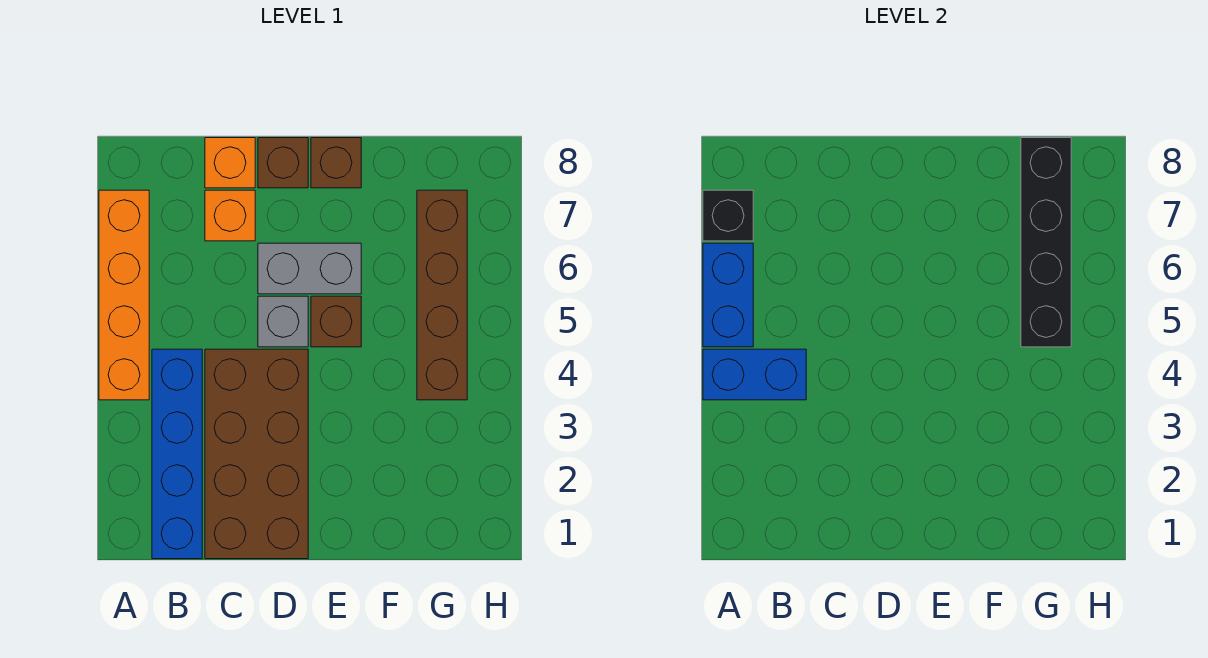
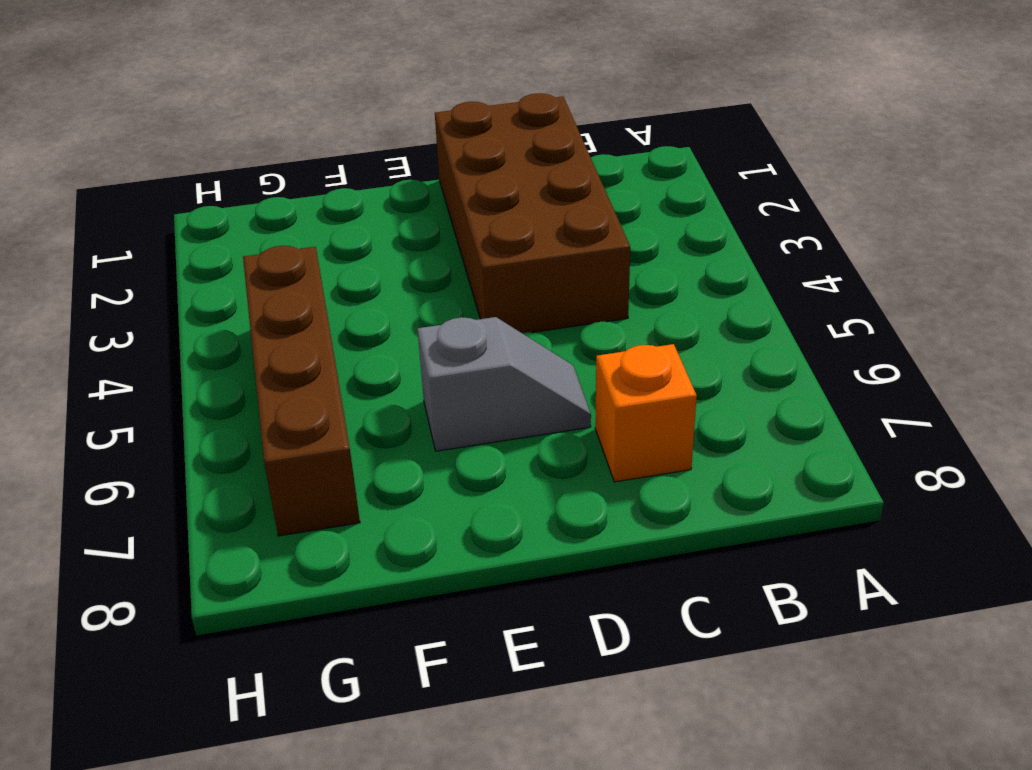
grey 1x2 slope [417,317,591,451] -> grey 1x2 brick [258,243,361,294]
none -> orange 1x4 brick [99,190,149,400]
none -> blue 1x4 brick [152,349,202,559]
none -> orange 1x1 brick [205,138,255,188]

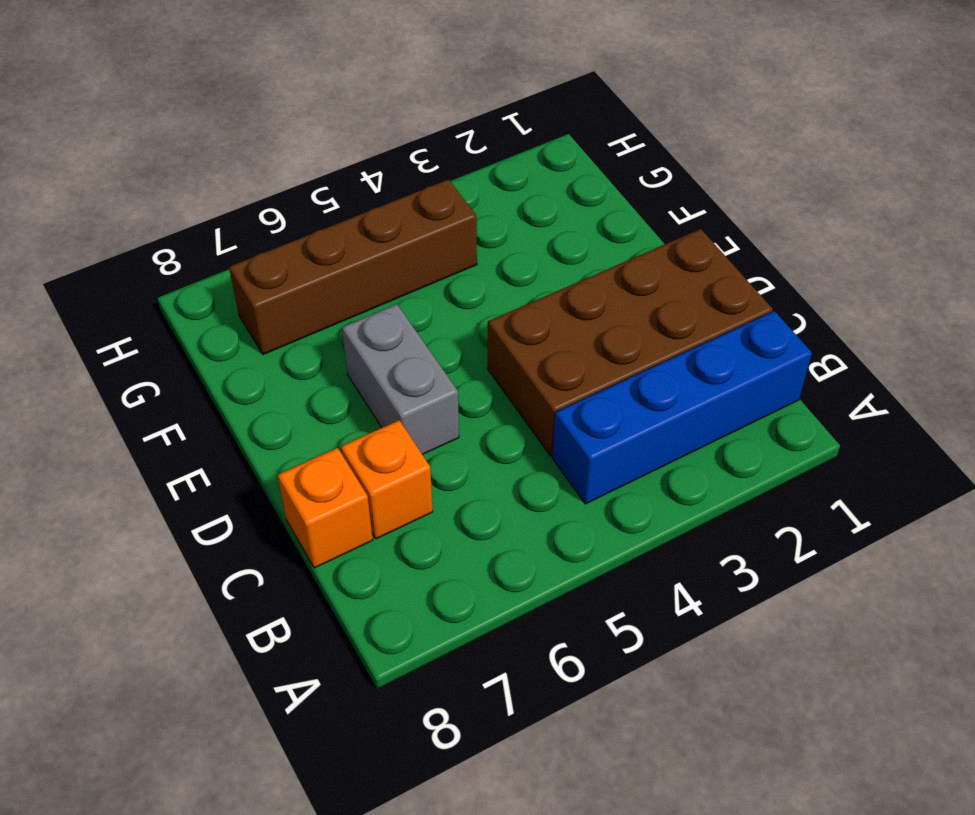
none -> orange 1x4 brick [99,190,149,400]
none -> grey 1x1 brick [258,296,308,347]
none -> brown 1x1 brick [258,138,308,188]

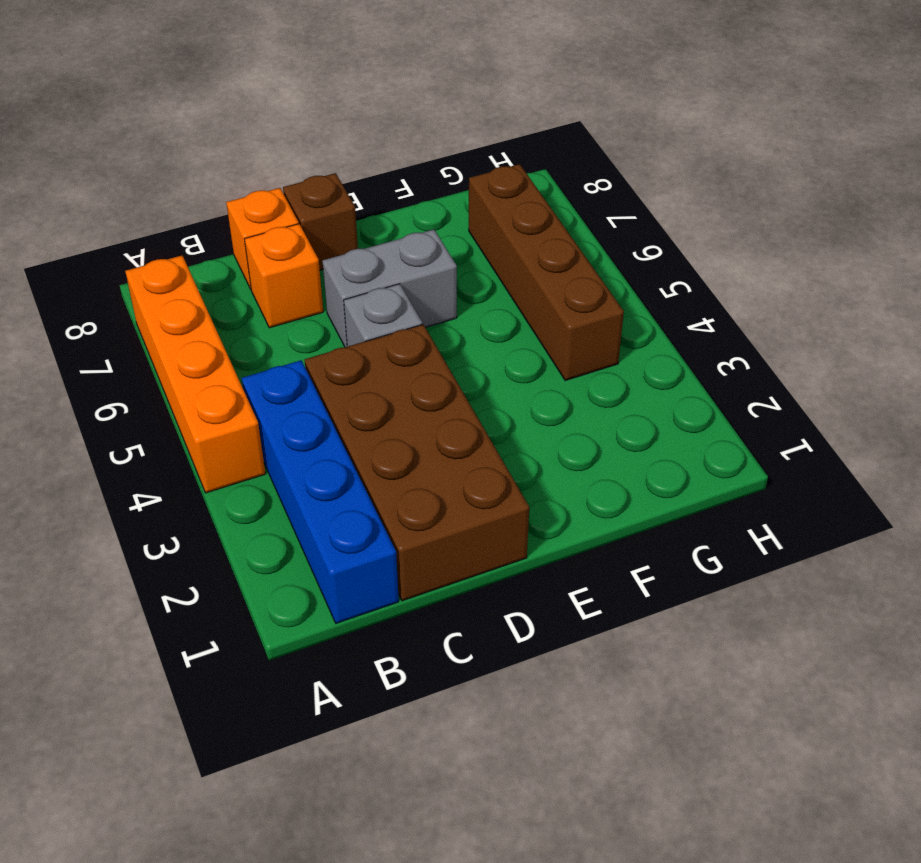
none -> brown 1x1 brick [311,296,361,347]
none -> brown 1x1 brick [311,138,361,188]
none -> blue 1x2 brick [703,349,806,400]

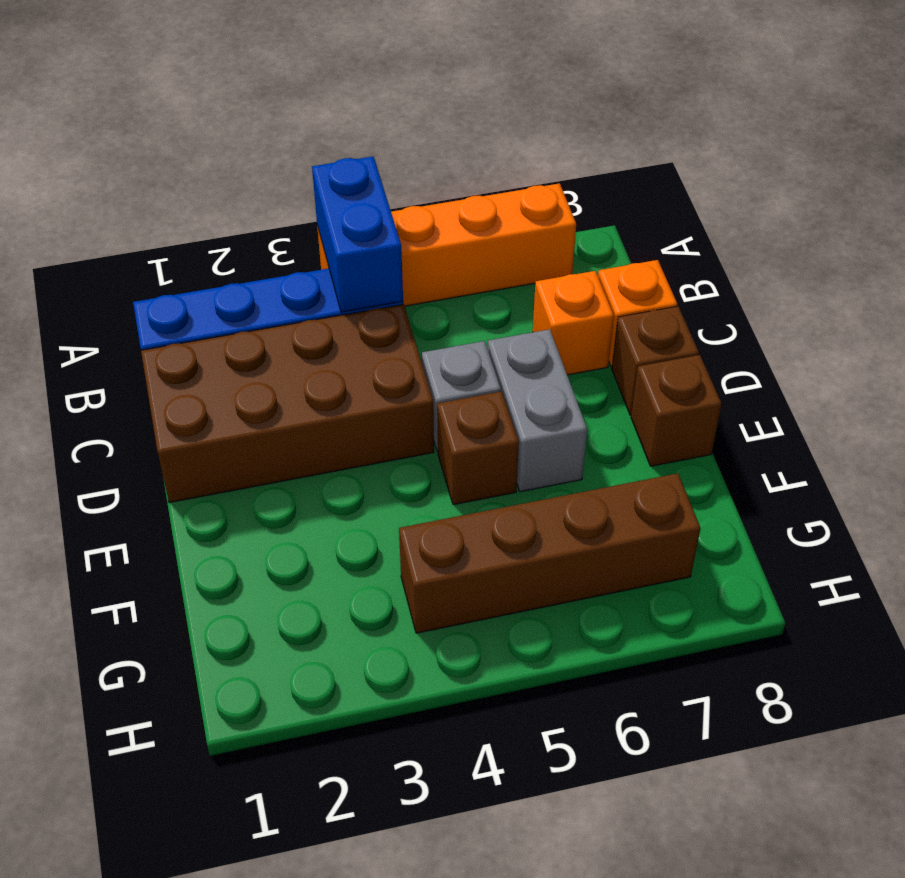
none -> blue 1x2 brick [703,243,753,347]
none -> black 1x1 brick [703,190,753,241]
none -> black 1x4 brick [1021,138,1071,347]

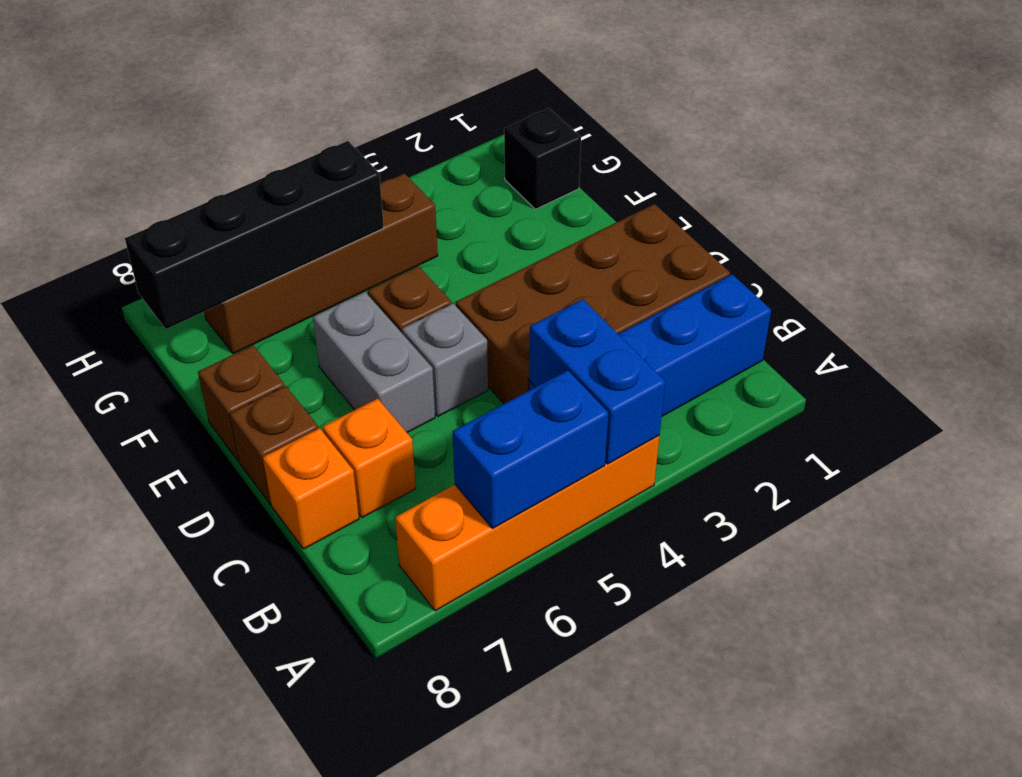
black 1x1 brick [504,108,581,209] -> black 1x1 brick moved to [703,190,753,241]

